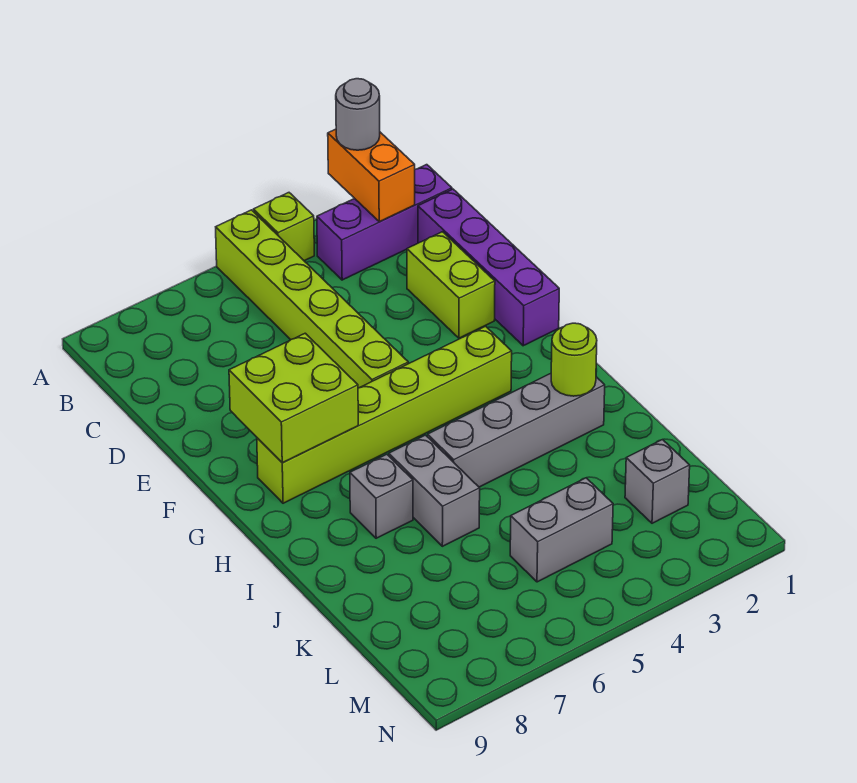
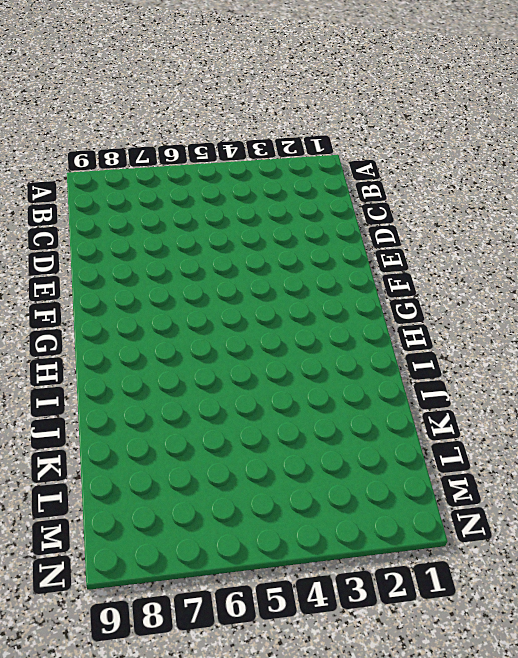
none -> lime 1x1 brick [253,193,314,261]
none -> lime 1x6 brick [216,210,408,388]
none -> purple 1x3 brick [317,165,452,280]

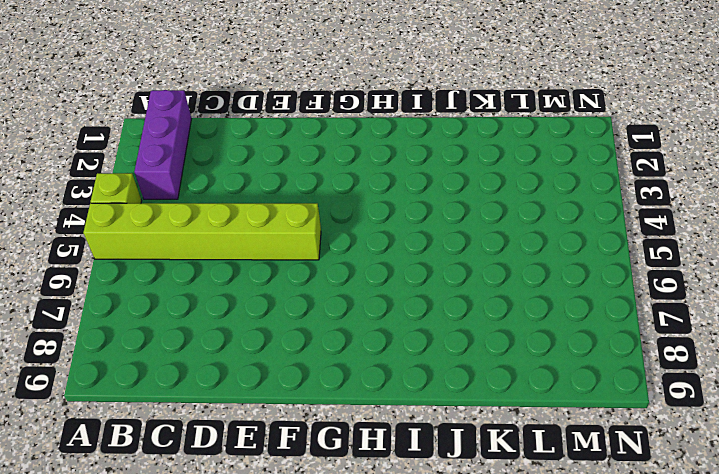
none -> purple 1x4 brick [418,189,559,346]
none -> lime 1x2 brick [407,232,495,338]
none -> lime 1x6 brick [257,326,512,503]

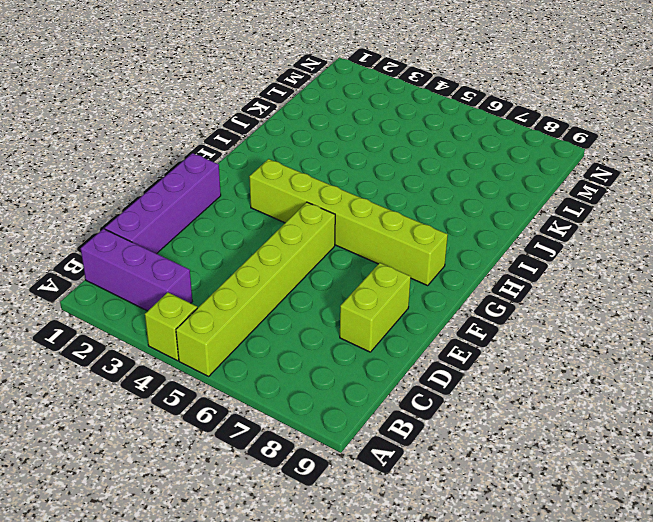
lime 1x2 brick [340,263,411,352] -> lime 1x2 brick moved to [407,232,495,338]
none -> grey 1x4 brick [428,374,605,487]
none -> grey 1x2 brick [389,435,480,546]
none -> grey 1x1 brick [350,454,413,538]

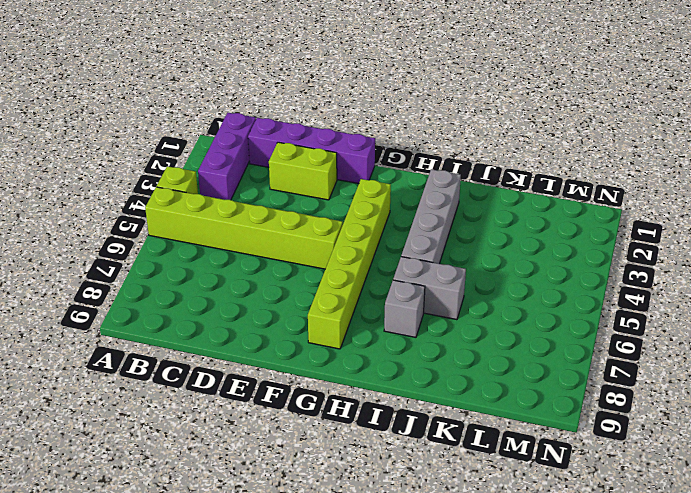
none -> grey 1x1 brick [625,440,690,523]
none -> grey 1x2 brick [510,478,613,582]
none -> orange 1x2 brick [328,129,415,222]

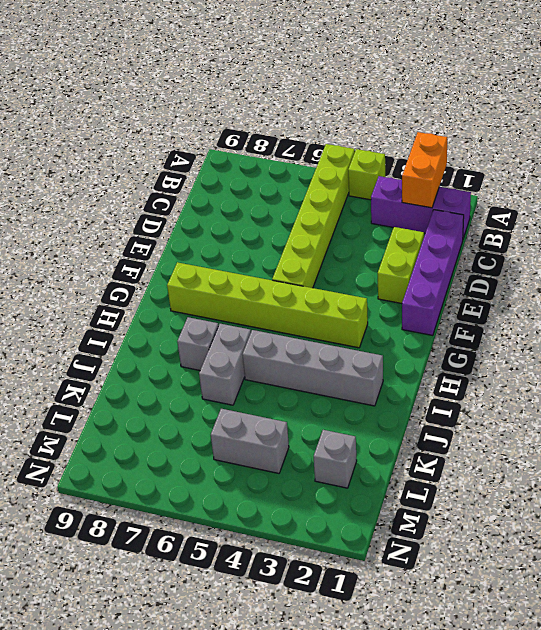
none -> lime 2x2 brick [229,333,358,463]
none -> lime 1x1 round brick [551,323,597,396]
none -> grey 1x1 round brick [336,79,380,150]

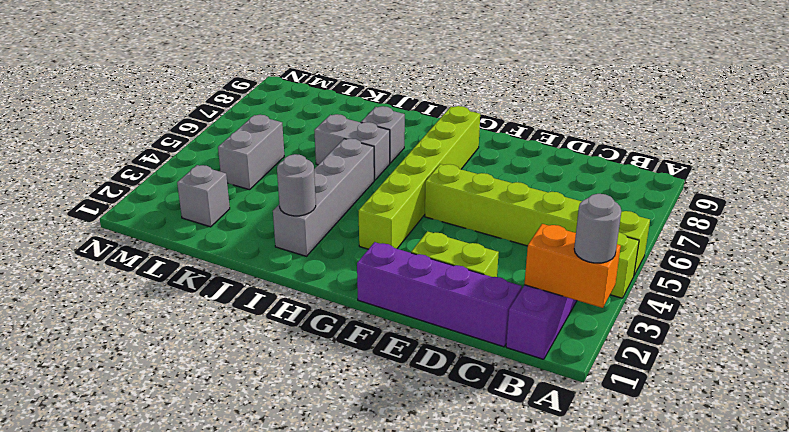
grey 1x1 round brick [277,154,316,216] -> lime 1x1 round brick [551,323,597,396]
none -> lime 2x2 brick [229,333,358,463]

